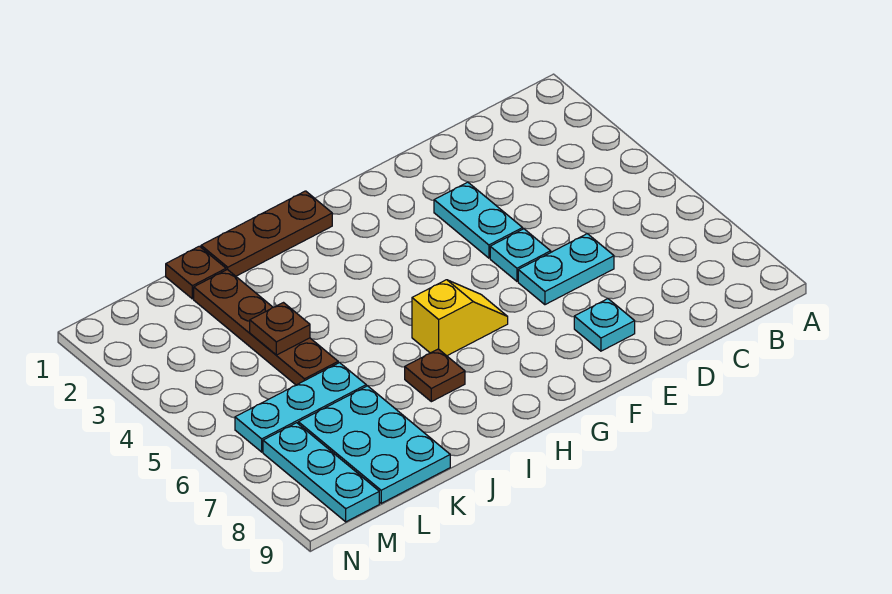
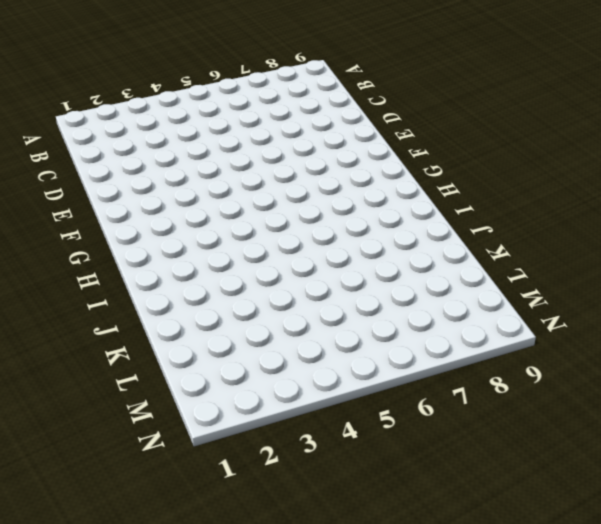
none -> cyan 1x2 plate [518,234,614,305]
none -> cyan 1x2 plate [434,182,523,258]
none -> cyan 1x1 plate [490,229,551,281]

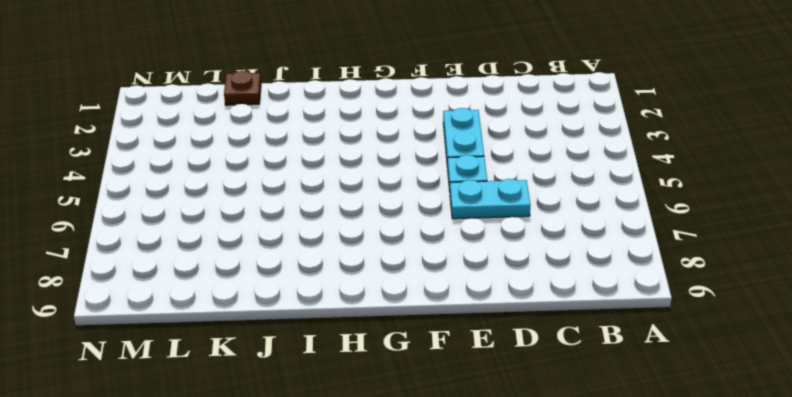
none -> cyan 1x1 plate [574,299,635,351]
none -> yellow 1x2 slope [412,280,508,356]
none -> brown 1x3 plate [201,191,332,276]

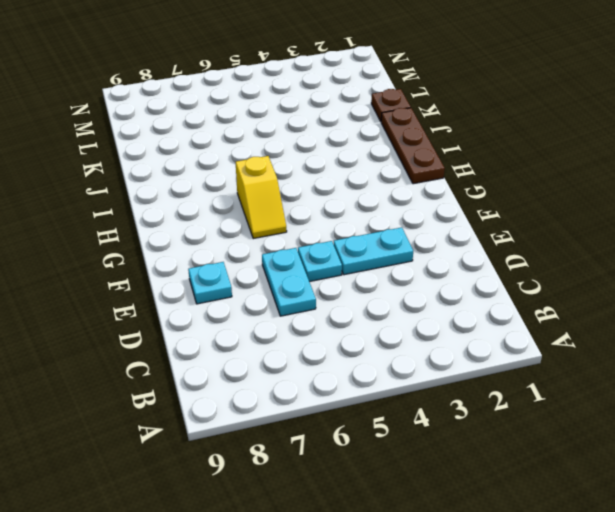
none -> brown 1x1 plate [405,349,465,402]
none -> brown 1x4 plate [194,269,338,385]
none -> cyan 1x3 plate [235,363,366,452]

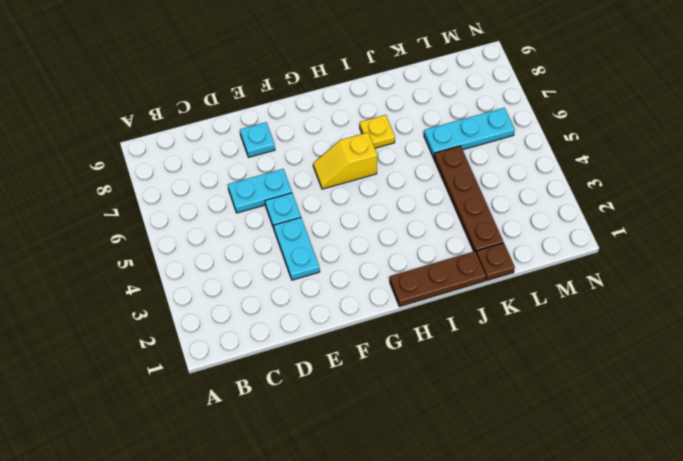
yellow 1x1 plate [360,115,395,148] -> brown 1x1 plate [405,349,465,402]
none -> cyan 2x3 plate [298,386,450,503]
none -> cyan 1x3 plate [263,423,379,522]
none -> brown 1x1 plate [250,303,310,355]

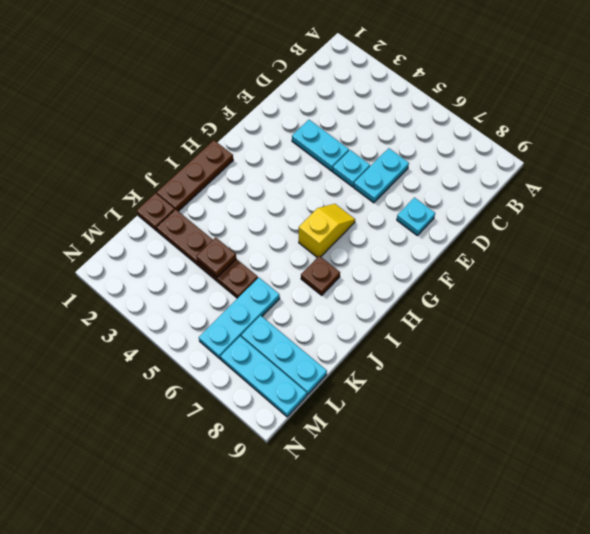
cyan 1x3 plate [241,316,327,395] -> cyan 2x3 plate [298,386,450,503]

